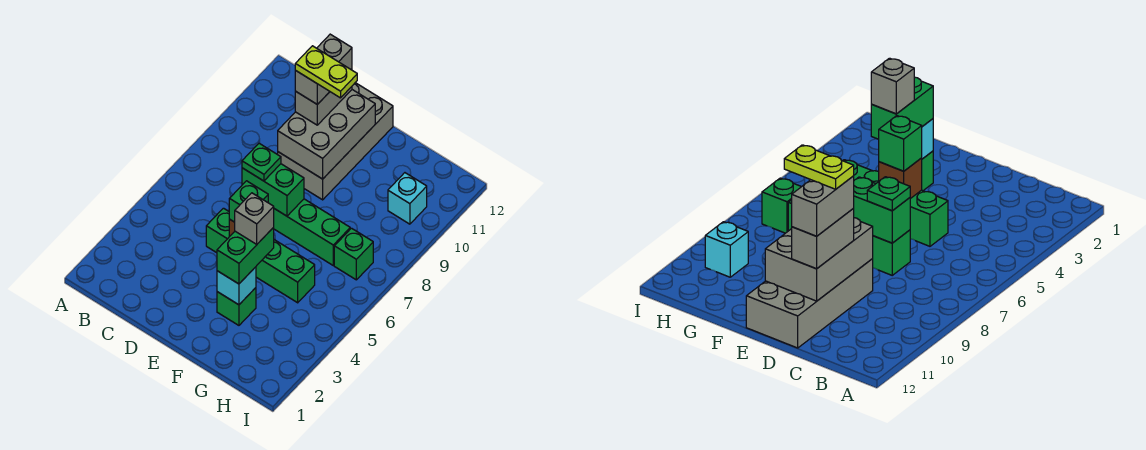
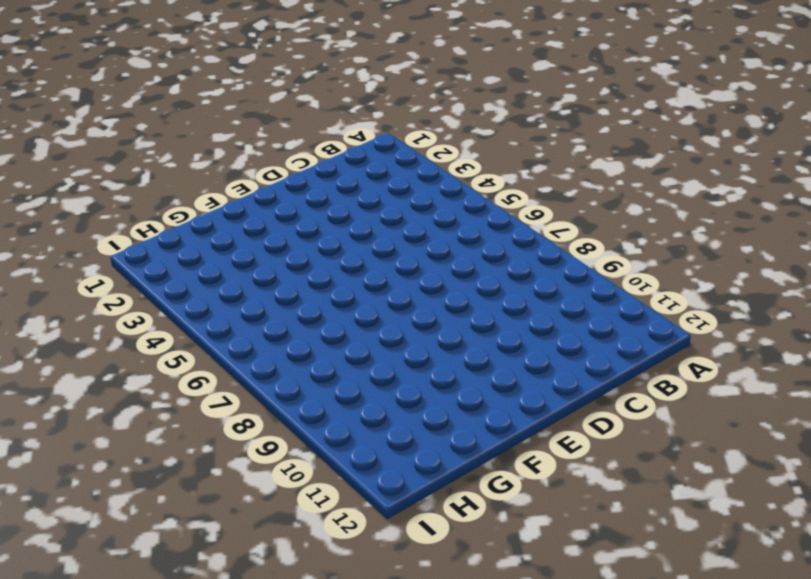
none -> green 1x4 brick [206,208,315,303]
none -> green 1x4 brick [274,199,350,265]
none -> grey 2x4 brick [278,83,393,200]

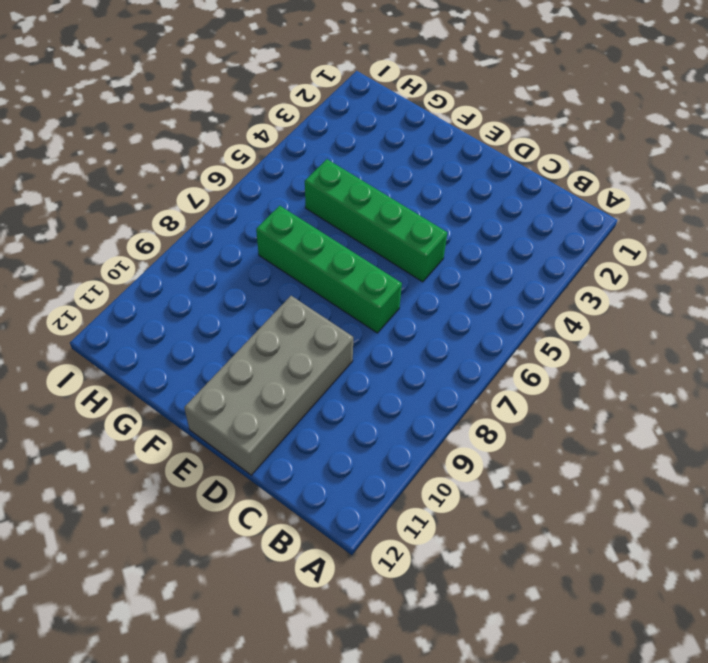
none -> green 1x1 brick [217,288,256,325]
none -> green 1x1 brick [334,228,373,280]
none -> cyan 1x1 brick [388,173,427,224]

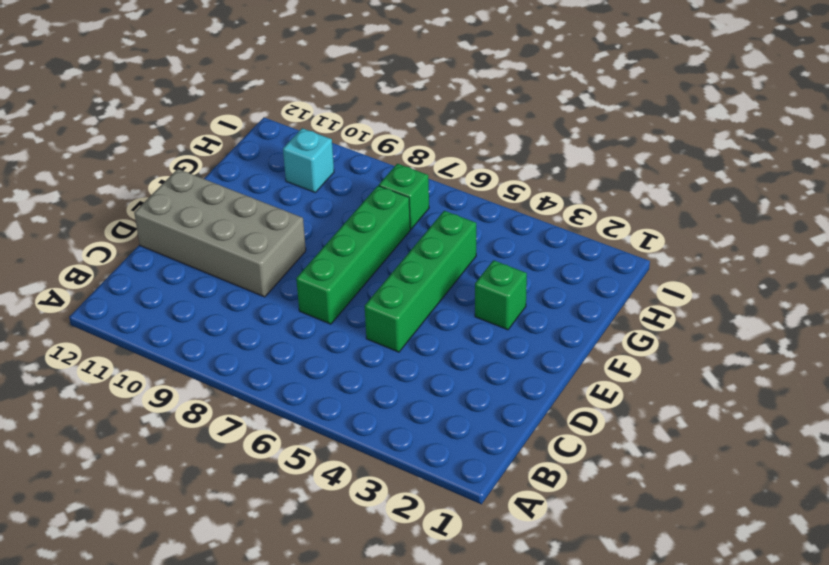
none -> green 1x2 brick [242,164,304,216]
none -> grey 2x3 brick [278,90,375,179]
none -> brown 1x1 brick [879,158,922,199]

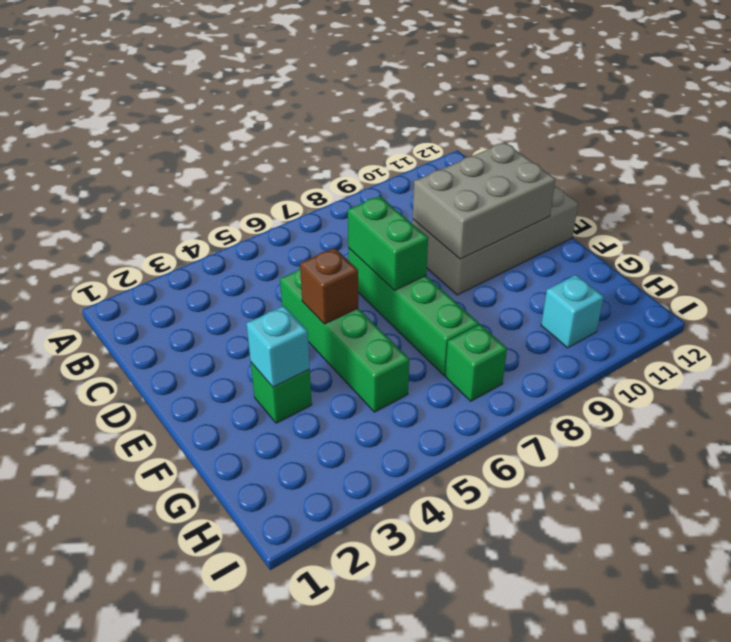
none -> green 1x1 plate [242,143,281,181]
none -> grey 1x2 brick [295,69,352,125]
none -> green 1x1 brick [229,181,268,222]

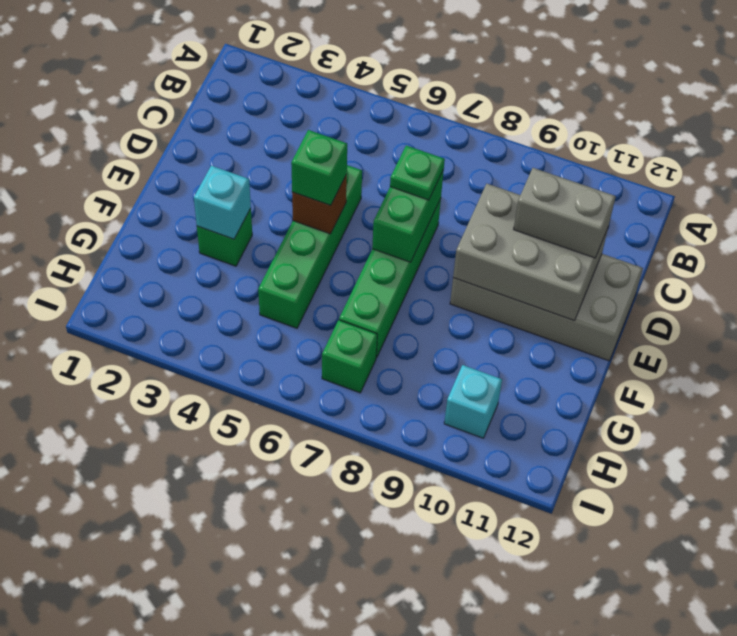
none -> green 1x2 brick [217,227,274,284]
none -> grey 1x2 brick [295,34,352,105]
none -> grey 1x1 brick [235,193,274,244]

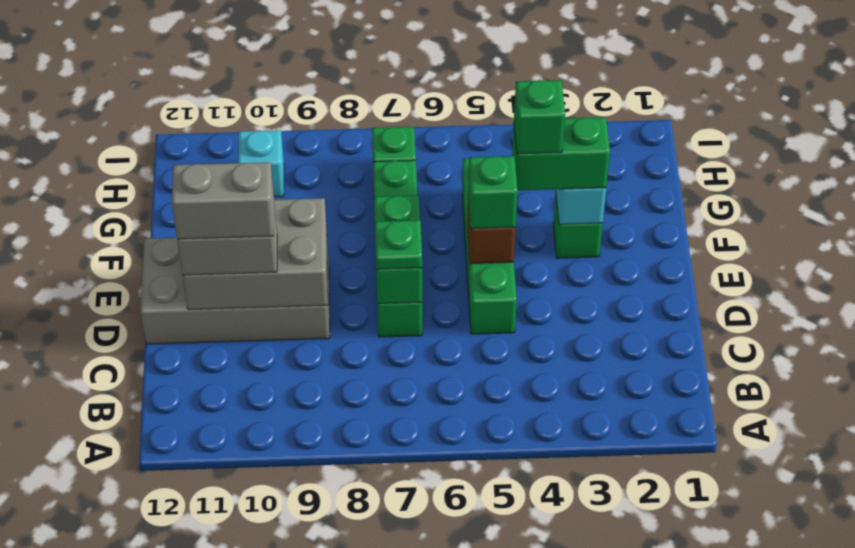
green 1x1 brick [514,80,565,154] -> grey 1x1 brick [235,193,274,244]
none -> lime 1x2 plate [295,46,357,98]

